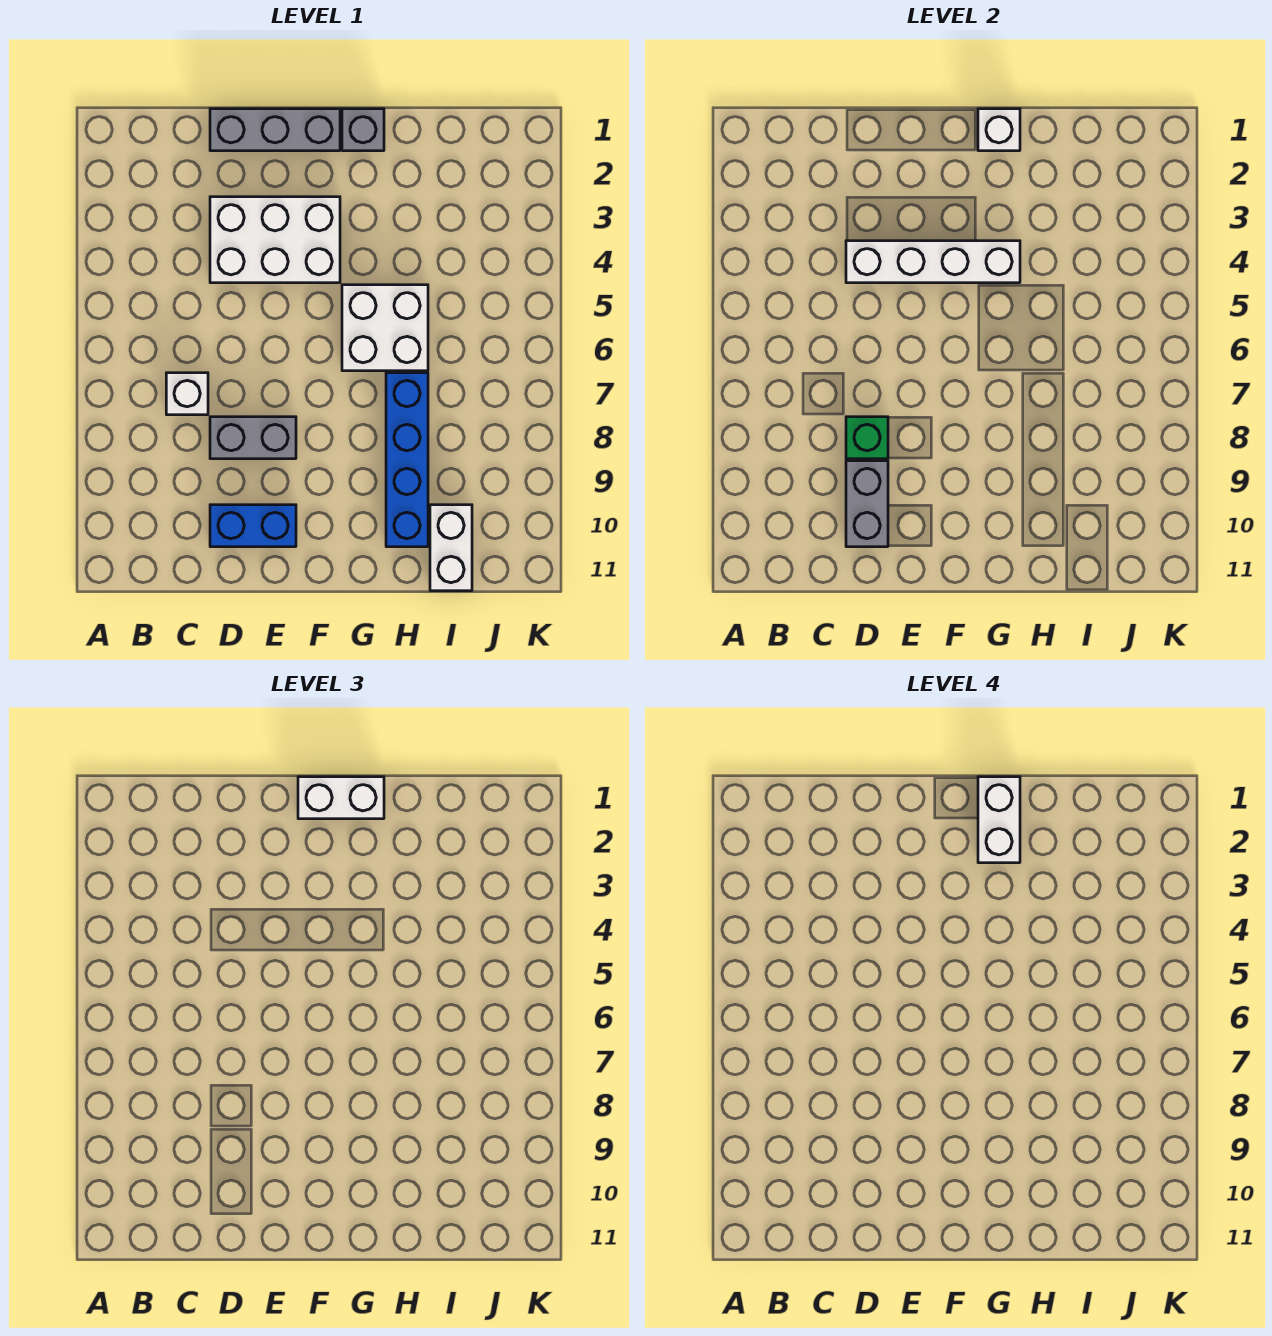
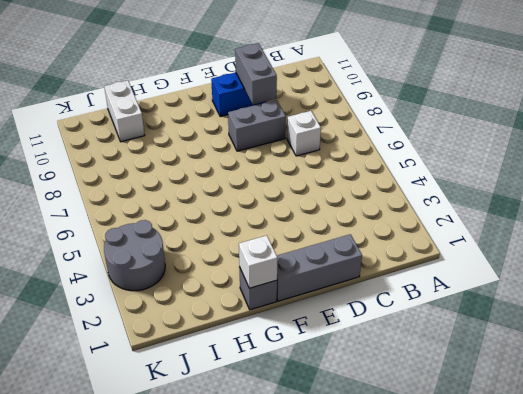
grey 2x2 round brick [104,220,165,291] -> none
none -> white 2x3 brick [210,197,340,283]
none -> white 2x2 brick [342,285,428,371]
none -> blue 1x4 brick [386,373,428,547]

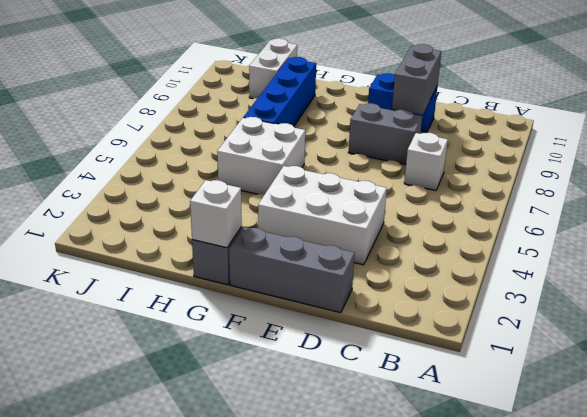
none -> white 1x4 brick [846,241,1020,283]
none -> green 1x1 brick [846,417,888,459]
none -> white 1x2 brick [298,777,384,819]

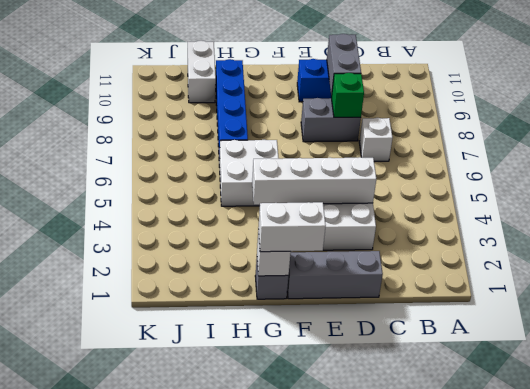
none -> white 1x2 brick [978,777,1020,863]

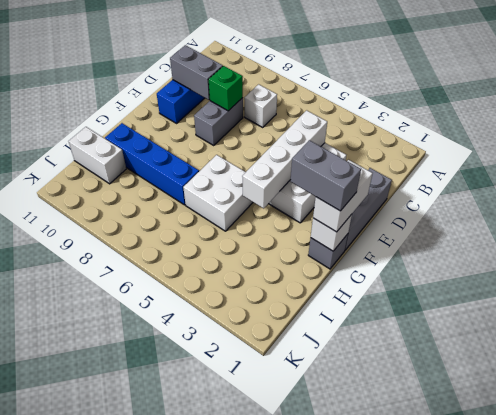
grey 1x2 brick [290,140,361,211] -> white 1x2 brick [978,777,1020,863]

